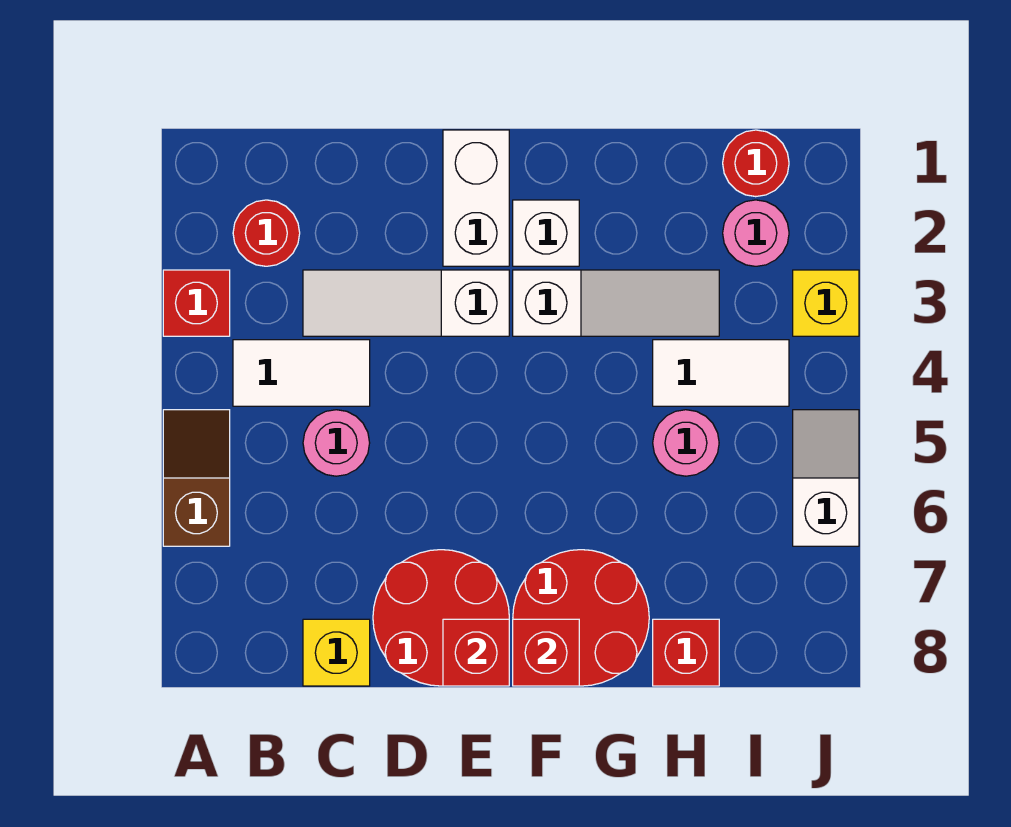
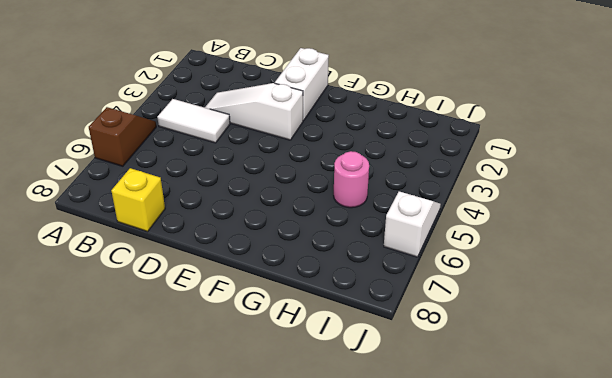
none -> red 1x1 brick [163,270,230,336]
none -> red 1x1 round brick [233,200,300,266]
none -> pink 1x1 round brick [303,410,370,476]

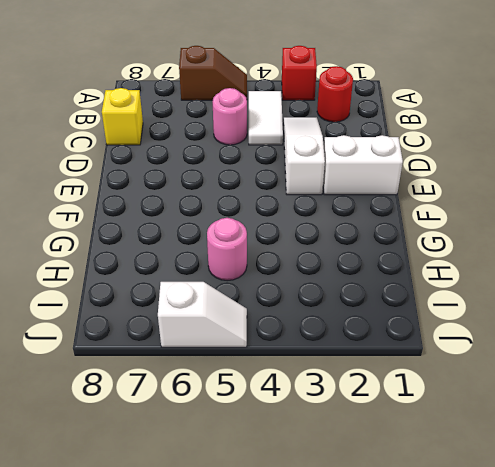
none -> red 2x2 round brick [373,550,509,686]
none -> white 1x1 brick [513,200,579,266]
none -> white 1x3 slope [513,270,719,336]

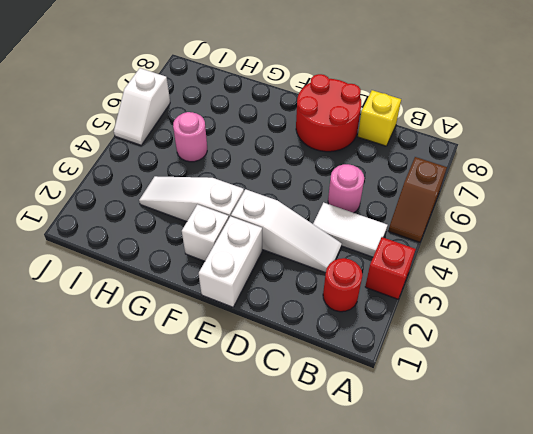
none -> red 2x2 round brick [513,550,649,686]
none -> white 1x2 tile [653,340,789,406]
none -> red 1x1 brick [653,619,719,686]

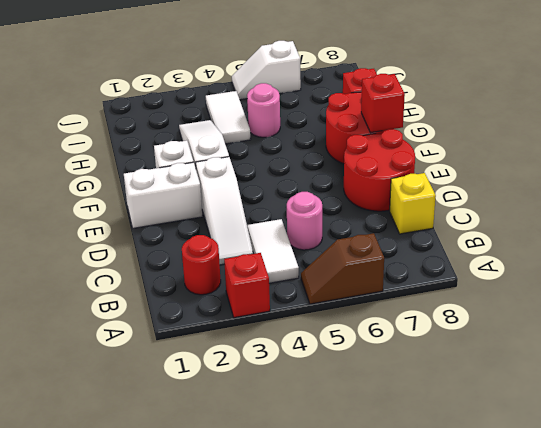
none -> red 1x1 round brick [723,130,789,197]
none -> pink 1x1 round brick [723,200,789,266]
none -> yellow 1x1 brick [793,270,859,336]

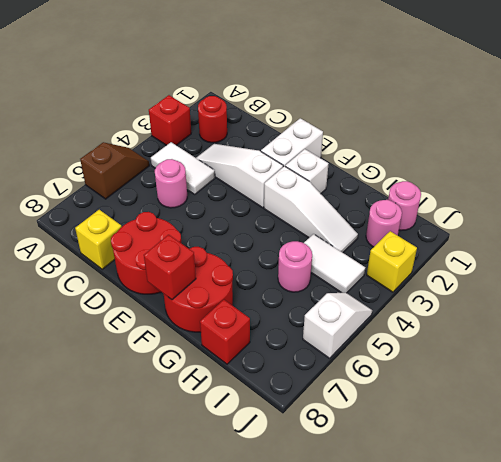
pink 1x1 round brick [388,181,421,231] -> red 1x1 round brick [723,130,789,197]
none -> red 1x1 brick [443,619,509,686]

